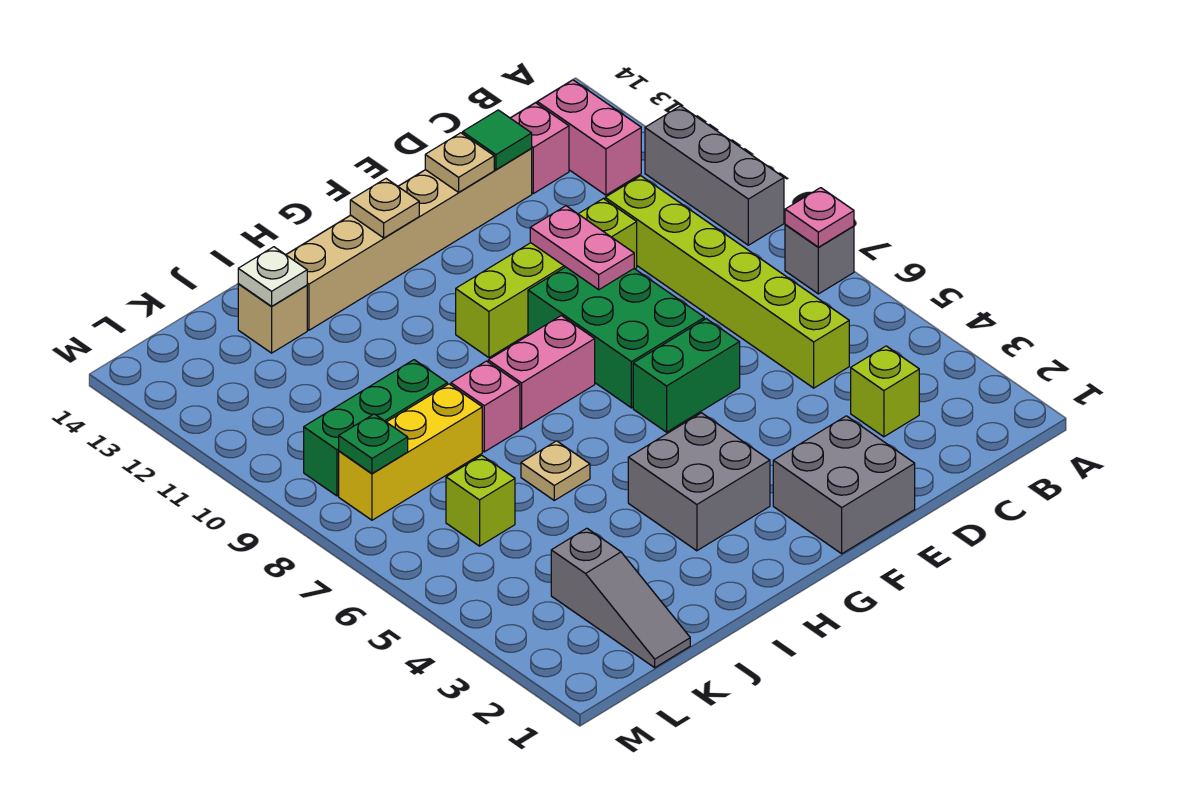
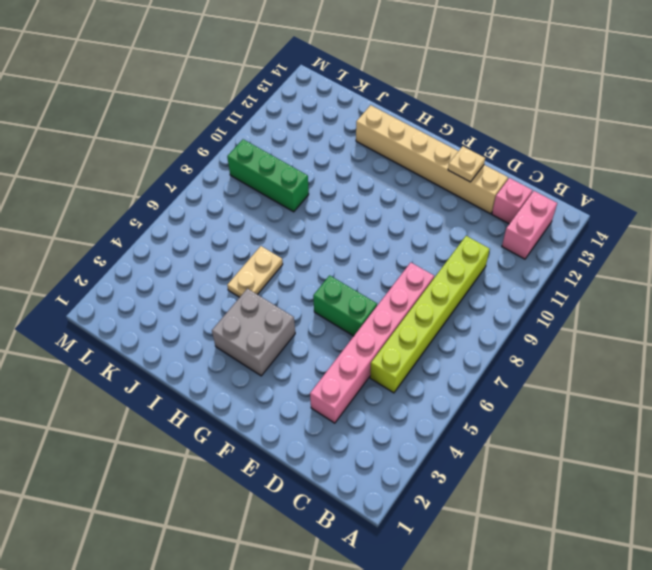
pink 1x6 brick [310,263,434,423] -> none
tan 1x2 plate [227,246,283,297] -> tan 1x1 plate [521,441,590,500]
none -> grey 1x1 brick [785,225,854,294]
none -> grey 1x3 brick [645,106,784,245]
none -> lime 1x1 brick [851,346,919,437]

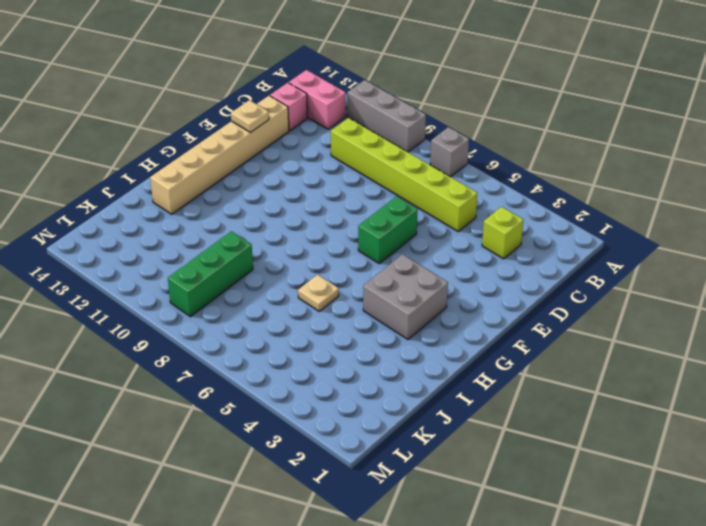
none -> lime 1x4 brick [456,199,637,358]
none -> grey 2x2 brick [773,416,915,554]
none -> green 2x3 brick [528,267,704,408]

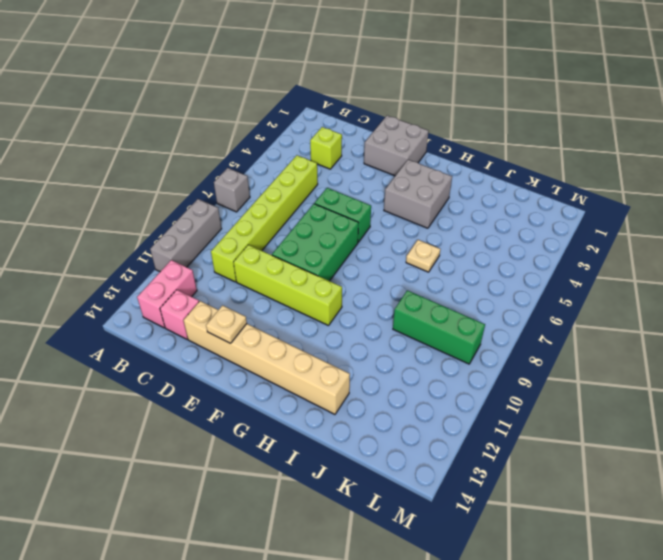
none -> pink 1x2 brick [488,316,595,429]
none -> pink 1x1 brick [451,361,520,452]
none -> yellow 1x3 brick [339,384,482,520]

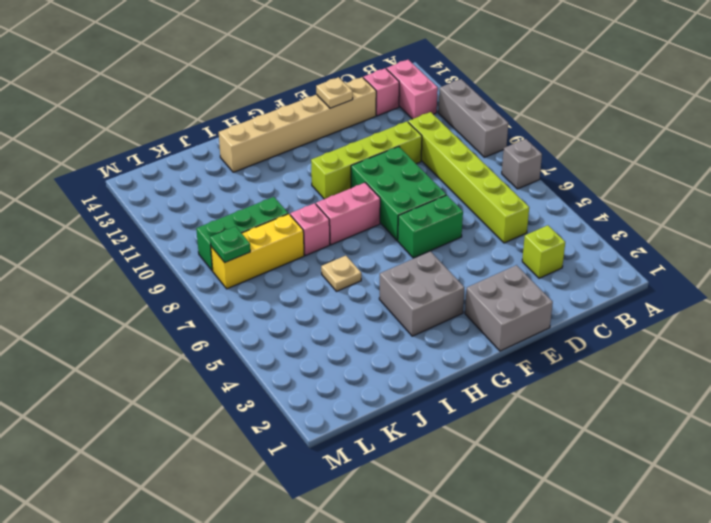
none -> tan 1x1 brick [238,284,307,353]
none -> grey 1x3 slope [551,528,690,668]
none -> lime 1x1 brick [446,455,515,546]

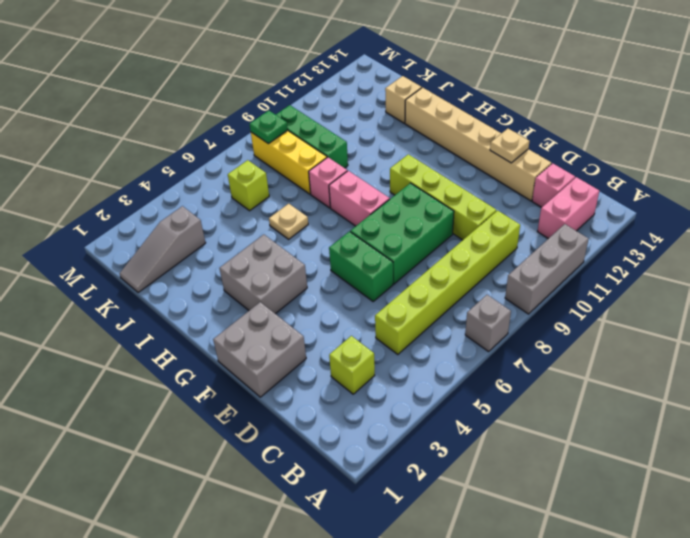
none -> pink 1x1 plate [785,188,854,247]
none -> green 1x1 tile [463,110,532,170]
none -> pink 1x2 plate [530,206,634,290]

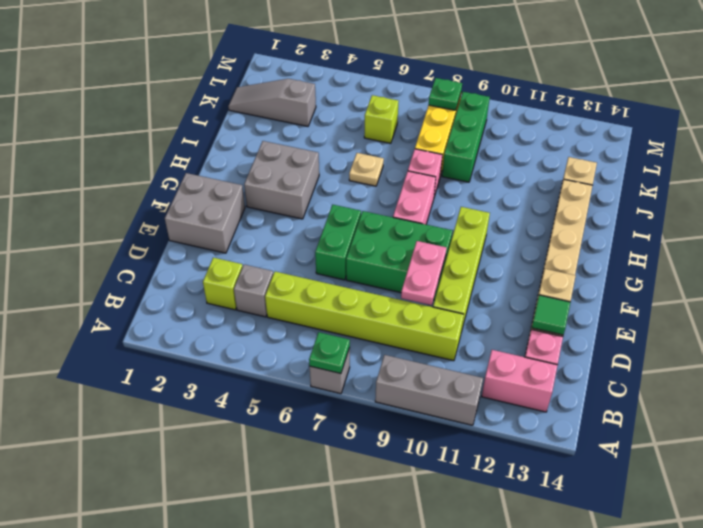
green 1x1 plate [309,332,350,374] -> pink 1x1 plate [785,188,854,247]
grey 1x1 brick [234,265,273,317] -> none
pink 1x2 plate [401,241,446,305] -> pink 1x2 plate turned to [530,206,634,290]
none -> tan 1x1 plate [350,179,419,238]
none -> white 1x1 plate [238,247,307,306]

